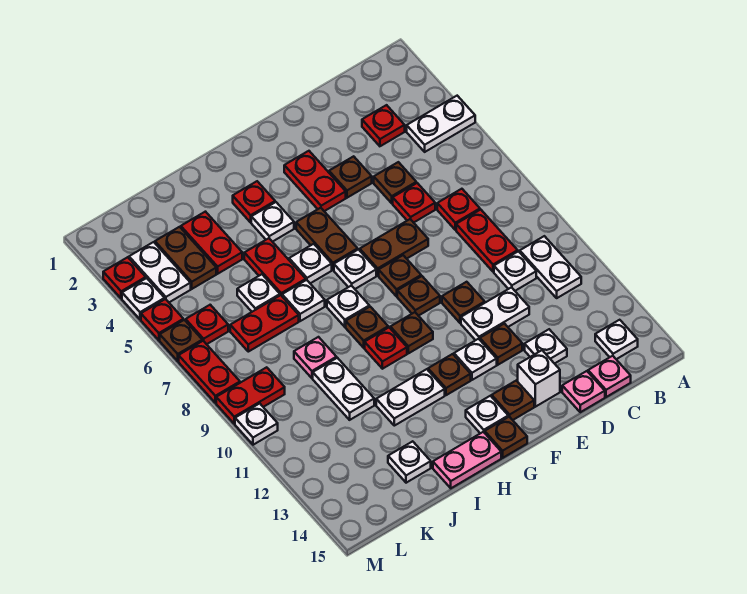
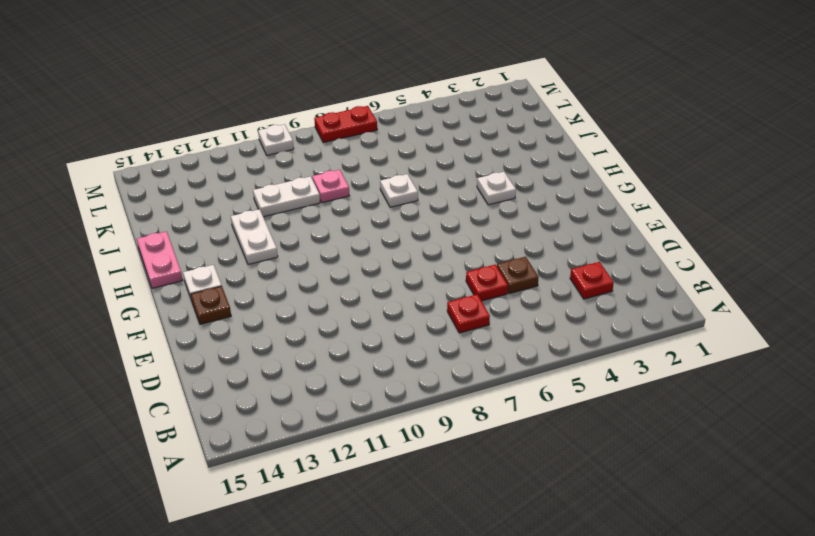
none -> white 1x2 plate [407,96,475,152]
none -> white 1x2 plate [520,236,581,298]
none -> white 1x1 plate [595,320,638,359]
none -> red 1x2 plate [456,210,518,272]

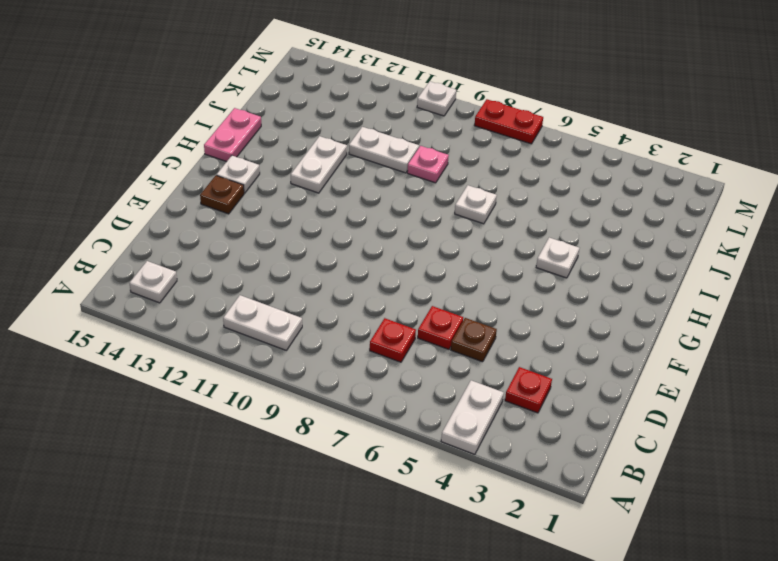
none -> red 1x2 plate [456,210,518,272]
none -> white 1x1 plate [494,251,536,291]
none -> pink 1x1 plate [588,356,631,397]
none -> white 1x2 plate [461,287,529,340]

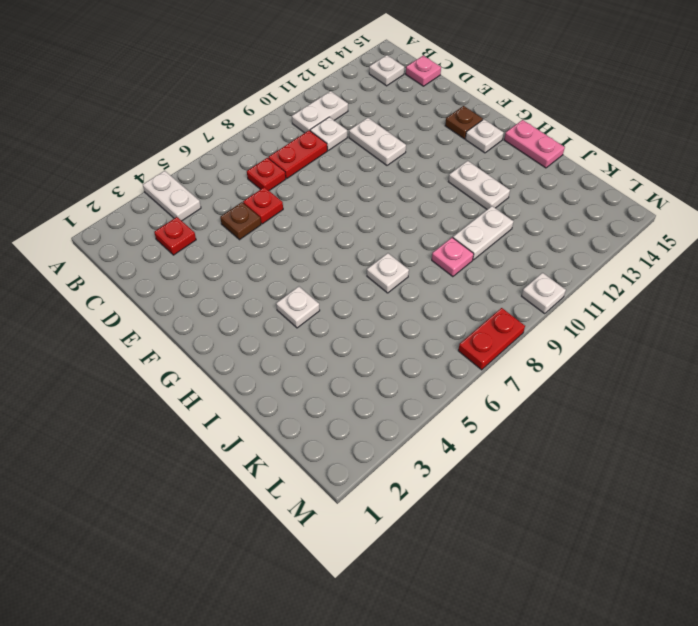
none -> white 1x1 plate [525,329,567,364]
none -> pink 1x1 plate [562,371,605,412]
none -> brown 1x1 plate [329,156,372,198]
none -> brown 1x2 plate [360,219,428,275]

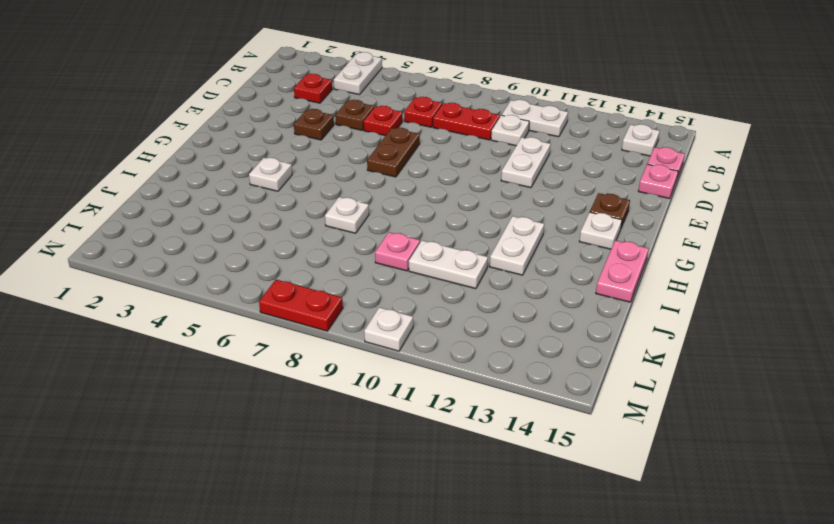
none -> white 1x1 plate [525,329,567,364]
none -> brown 1x1 plate [442,282,485,323]
none -> brown 1x1 plate [480,324,522,365]
none -> white 1x1 brick [518,350,560,407]

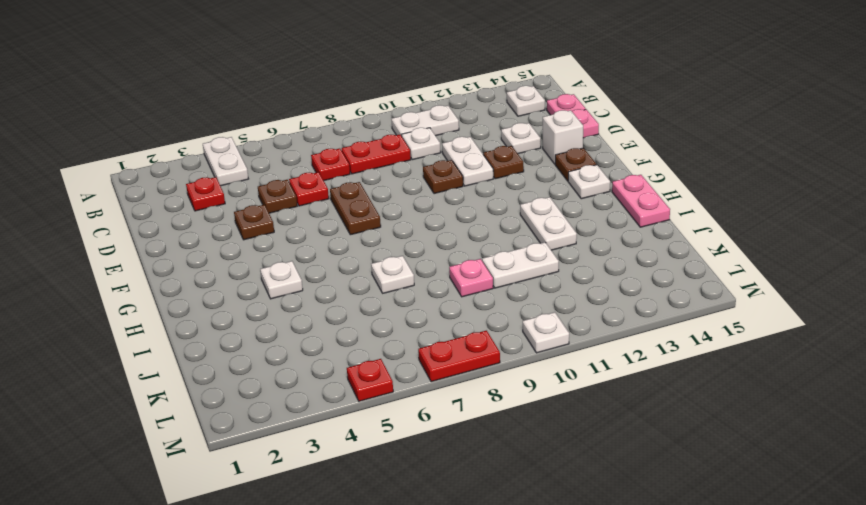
none -> red 1x2 plate [284,151,346,211]
none -> brown 1x1 plate [379,255,421,296]
none -> brown 1x1 plate [397,276,440,316]
none -> white 1x1 plate [454,339,497,380]

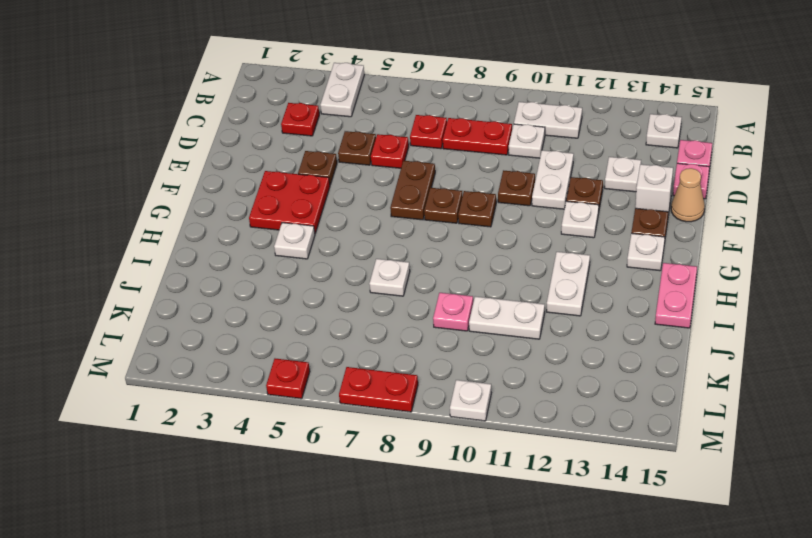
tan 1x1 cone [671,168,705,222] -> none
red 2x2 plate [249,171,330,233] -> red 1x2 plate [284,151,346,211]
none -> brown 1x2 plate [296,208,358,270]
none -> white 1x1 plate [334,250,376,289]
none -> brown 1x1 plate [390,312,433,353]
none -> brown 1x1 plate [428,354,471,395]

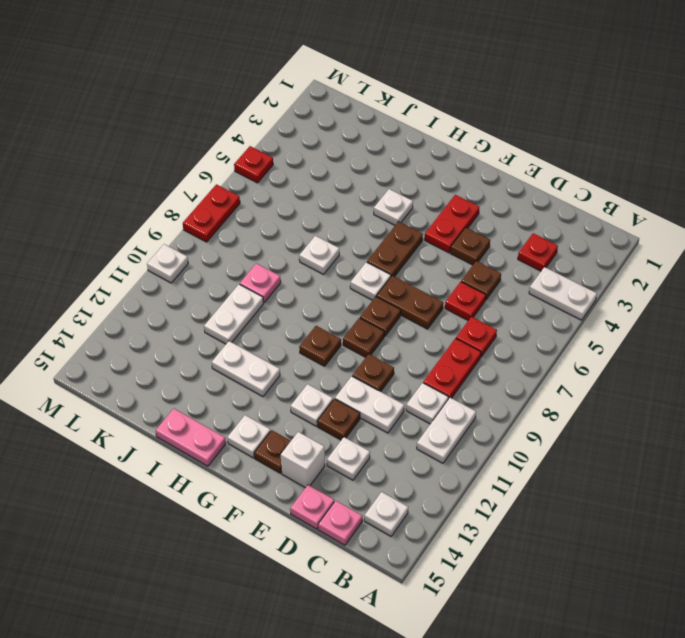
none -> brown 1x1 plate [428,354,471,395]
none -> brown 1x1 plate [485,417,527,458]
none -> red 1x1 plate [233,181,275,222]
none -> white 1x1 plate [289,244,332,283]

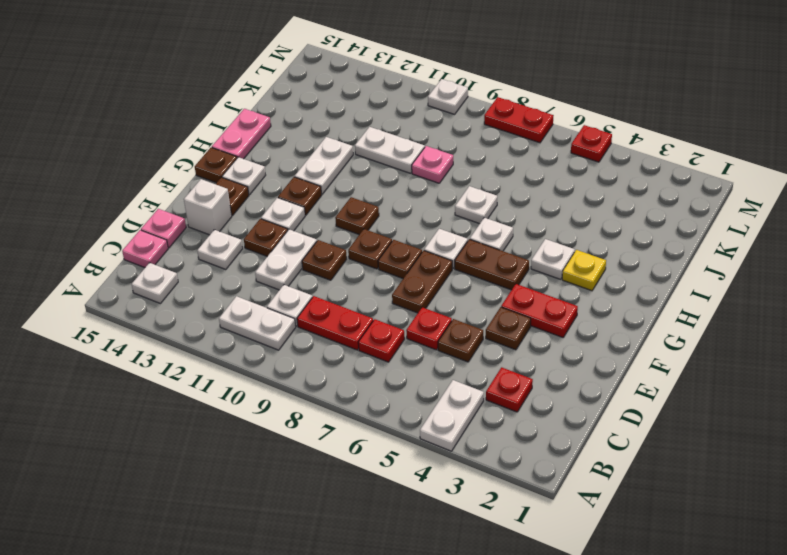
yellow 1x1 plate [562,250,606,291] -> red 1x1 plate [233,181,275,222]
none -> white 1x1 plate [327,285,369,327]
none -> brown 1x1 plate [346,307,388,348]
none -> red 1x1 plate [365,327,407,369]
none -> red 1x2 plate [244,238,306,296]

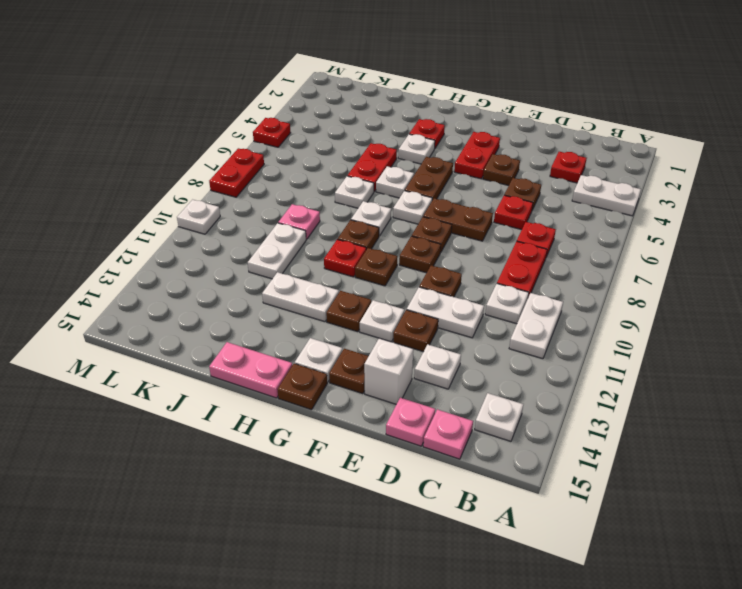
none -> red 1x2 plate [181,212,242,274]
none -> white 1x1 plate [237,274,280,312]
none -> red 1x2 plate [230,295,299,352]
none -> white 1x1 plate [388,441,431,483]

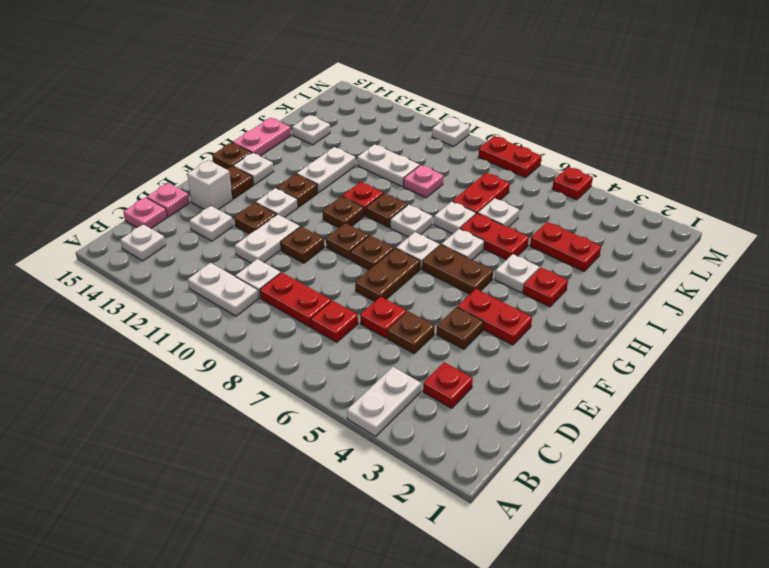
none -> brown 1x2 plate [155,227,216,289]
none -> white 1x2 plate [129,242,191,302]
none -> red 1x1 plate [186,305,228,344]
none -> red 1x2 plate [216,367,285,424]

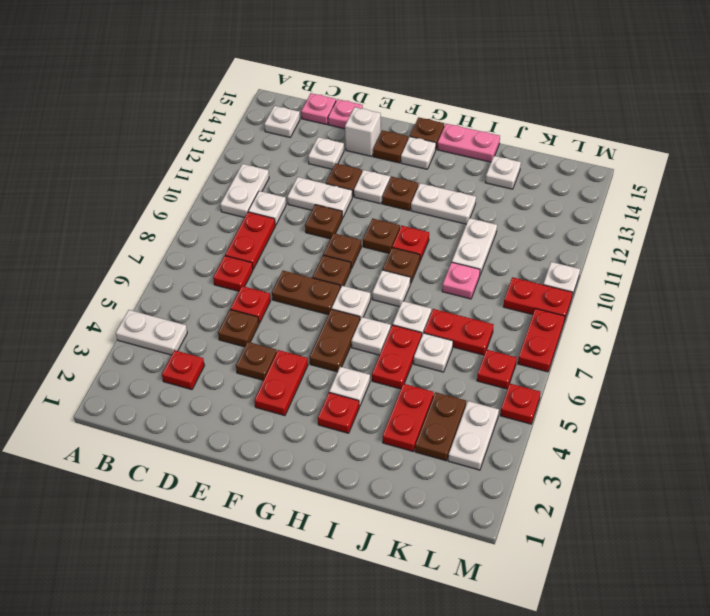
none -> red 1x1 plate [103,257,146,299]
none -> white 1x1 plate [122,278,165,319]
none -> brown 1x1 plate [160,320,202,361]

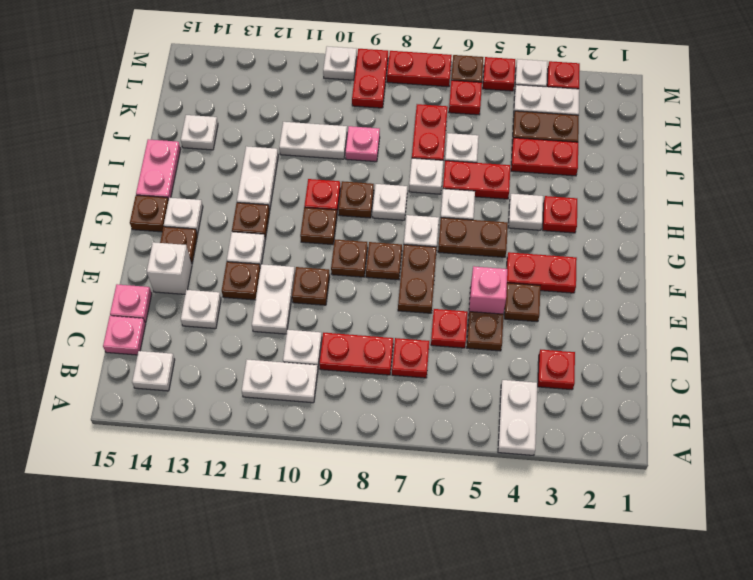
pink 1x1 brick [469,266,507,314] -> none

